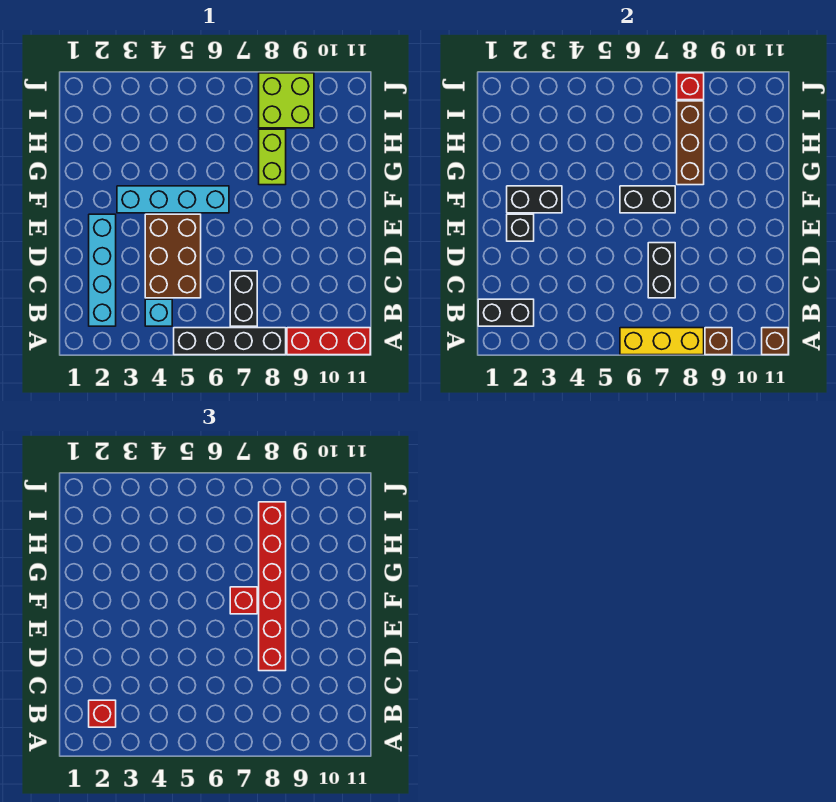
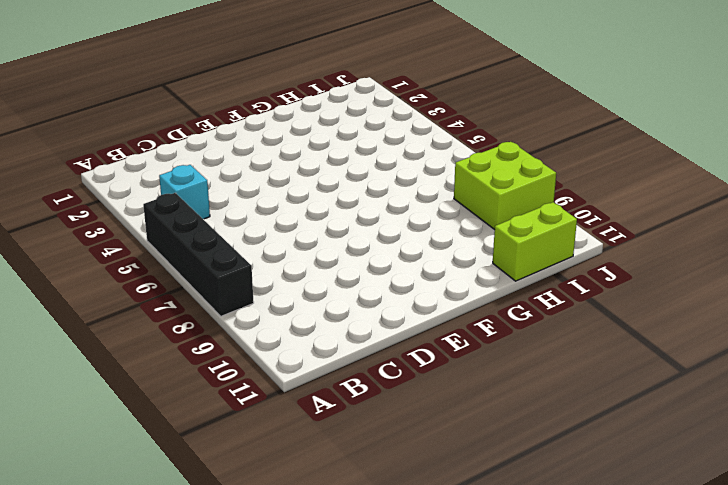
lime 1x2 brick [493,202,577,281] -> lime 1x2 brick moved to [259,129,286,185]
none -> red 1x3 brick [287,328,370,355]
none -> cyan 1x4 brick [89,214,116,326]
none -> black 1x2 brick [230,271,257,326]

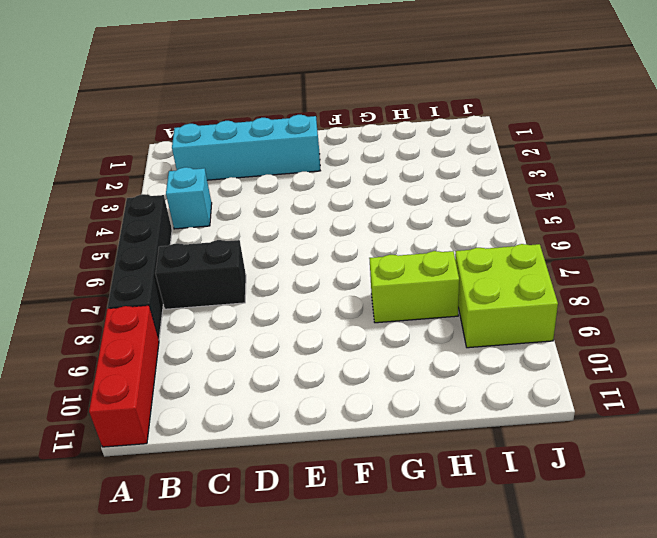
none -> brown 2x3 brick [145,214,201,298]
none -> cyan 1x4 brick [117,186,229,213]
none -> yellow 1x3 brick [620,328,704,355]

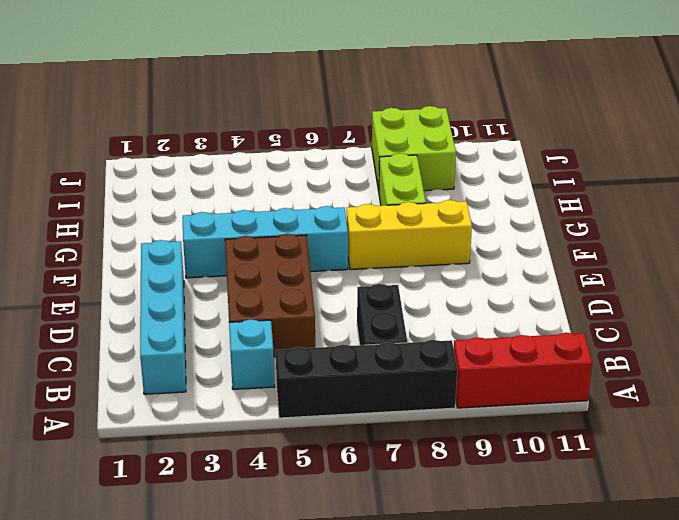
yellow 1x3 brick [347,200,472,270] -> yellow 1x3 brick moved to [620,328,704,355]
none -> brown 1x1 brick [705,328,732,355]
none -> brown 1x1 brick [762,328,788,355]
none -> black 1x2 brick [478,299,534,326]

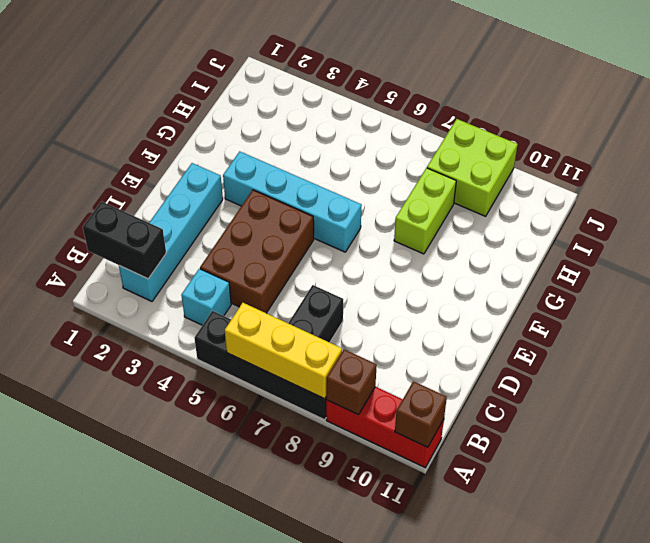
none -> black 1x2 brick [648,243,675,298]
none -> black 1x1 brick [507,214,534,241]
none -> black 1x2 brick [507,186,562,213]

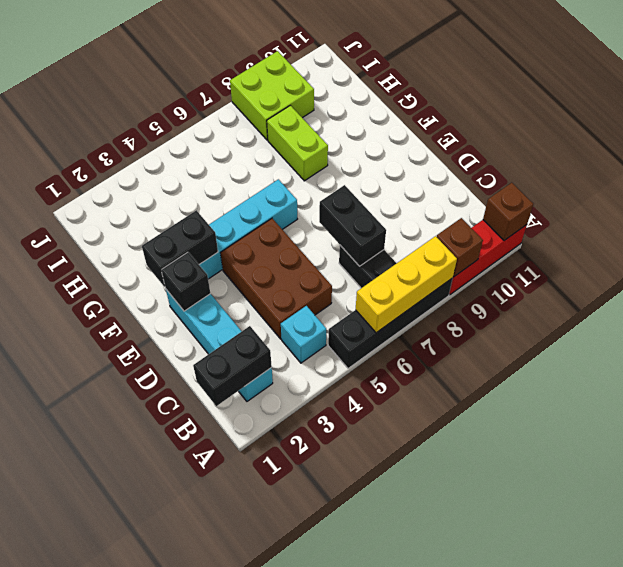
none -> black 1x2 brick [620,186,675,213]
none -> brown 1x3 brick [677,101,704,185]
none -> red 1x1 brick [677,73,704,100]

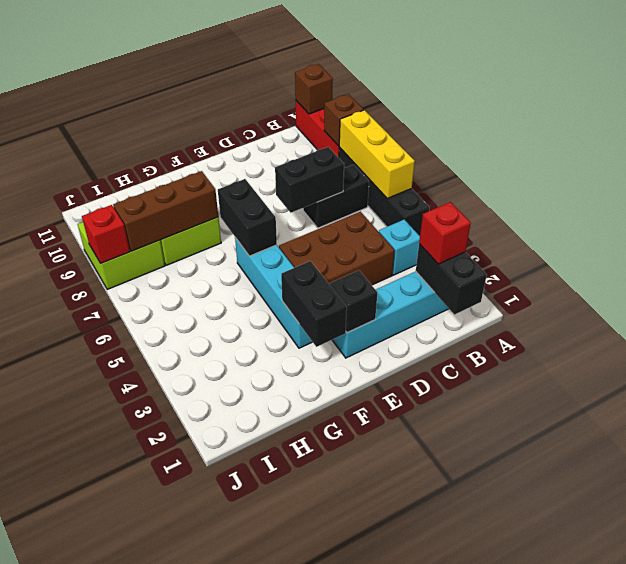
none -> red 1x6 brick [259,502,286,671]
none -> red 1x1 brick [230,587,257,614]

